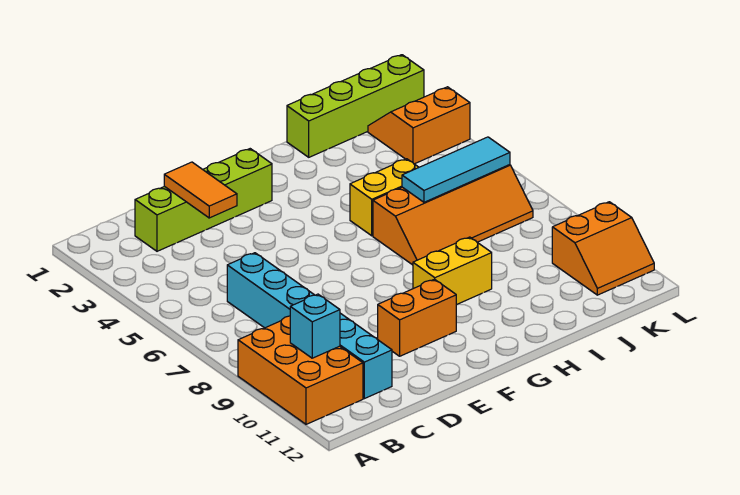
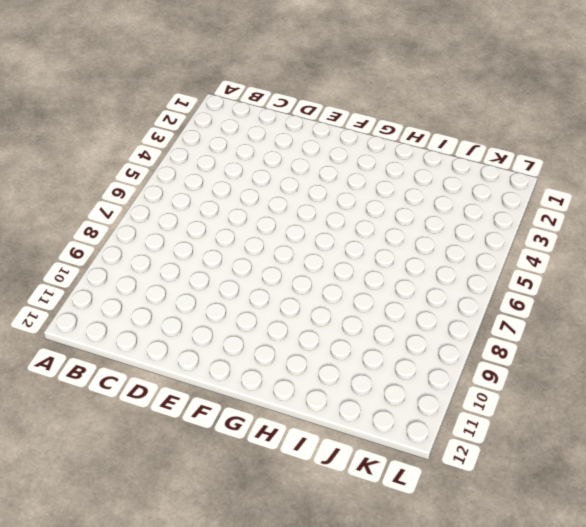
none -> orange 2x3 brick [238,316,363,424]
none -> lime 1x4 brick [135,149,272,251]
none -> cyan 1x6 brick [227,253,392,399]

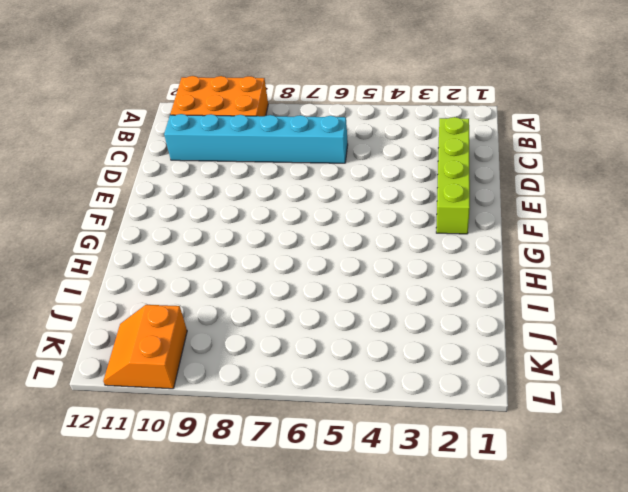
none -> orange 1x2 brick [378,279,456,356]
none -> yellow 1x2 brick [413,237,492,305]
none -> yellow 1x2 brick [350,159,419,236]

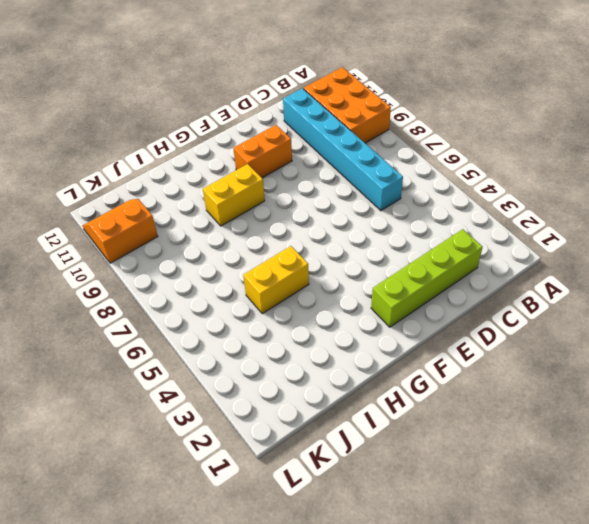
none -> orange 2x4 slope [373,165,533,265]
none -> lime 1x4 brick [287,55,424,157]
none -> orange 2x2 slope [368,87,470,164]

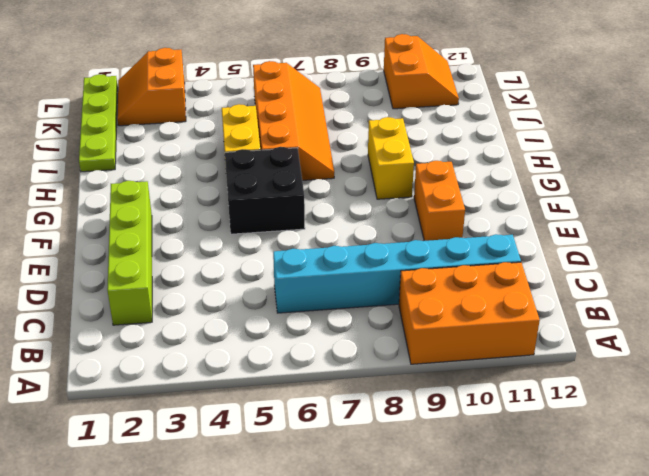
black 2x2 brick [225,147,305,234] -> none
lime 1x4 plate [79,74,118,172] -> lime 1x4 brick [287,55,424,157]
none -> cyan 1x1 brick [290,294,340,358]
none -> orange 1x2 tile [164,162,237,218]
none -> cyan 1x3 tile [402,137,510,202]

